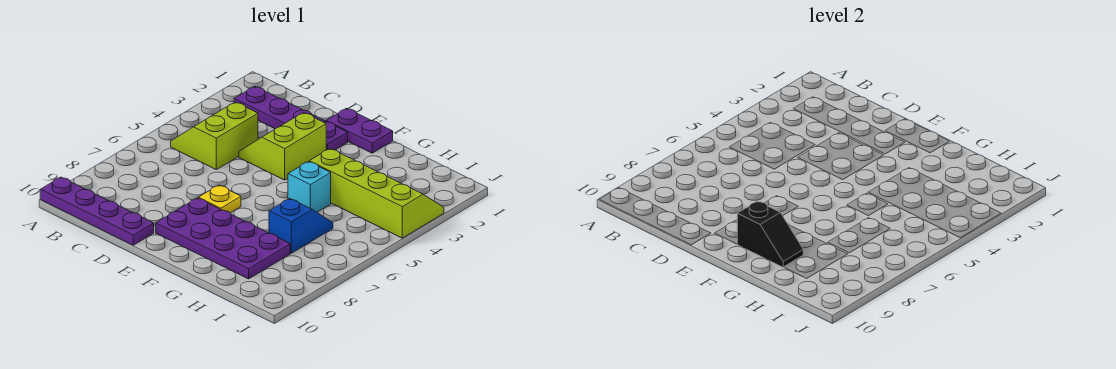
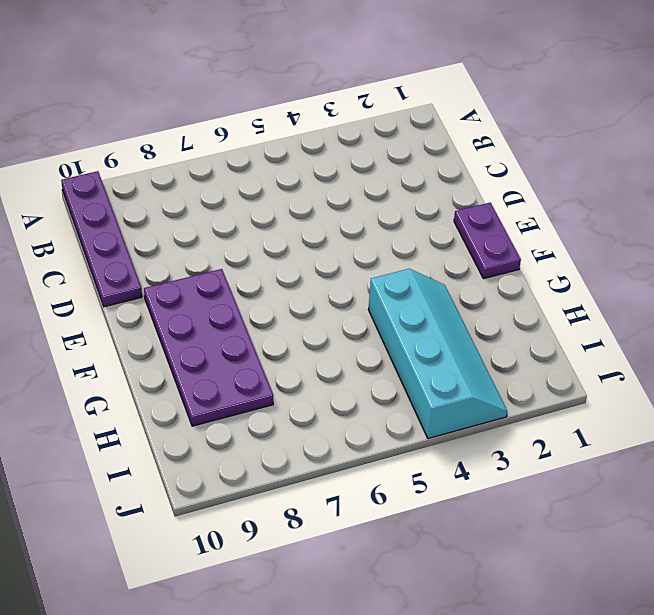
cyan 2x4 slope [368,269,508,438] -> lime 2x4 slope [309,148,444,238]
none -> purple 1x4 plate [234,86,348,150]
none -> lime 2x2 slope [171,102,258,170]

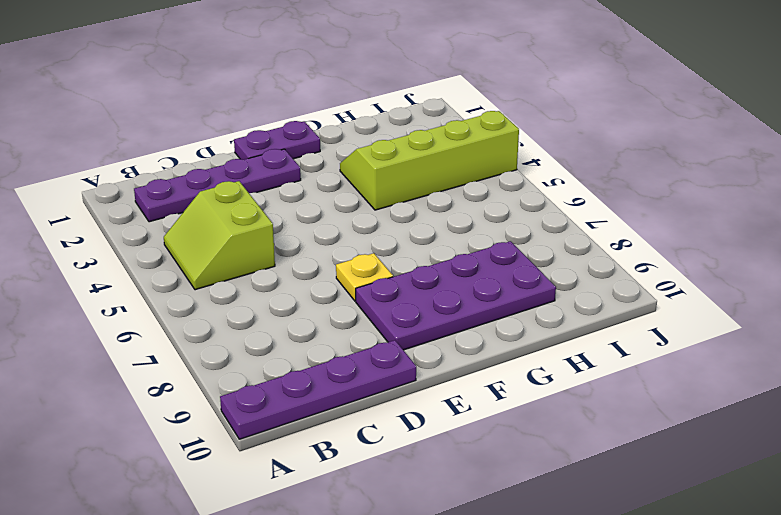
none -> lime 2x2 slope [239,112,326,180]
none -> cyan 1x1 brick [288,162,331,212]

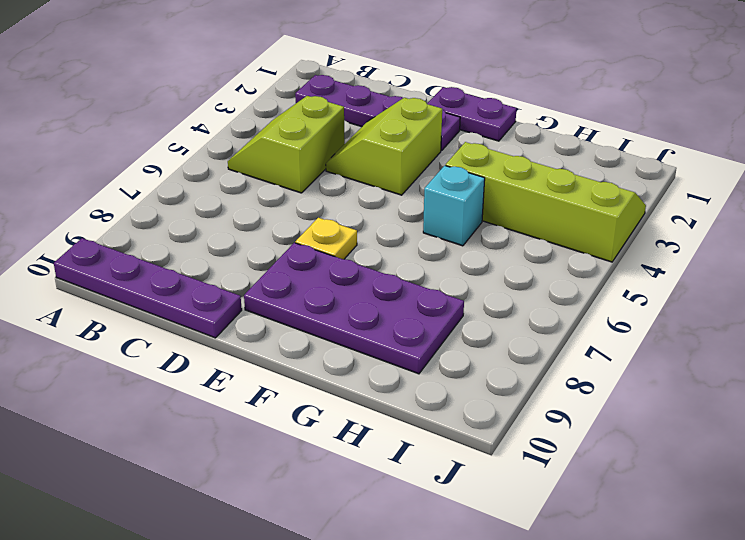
none -> blue 1x2 slope [269,198,333,253]
none -> black 1x2 slope [737,201,803,267]

